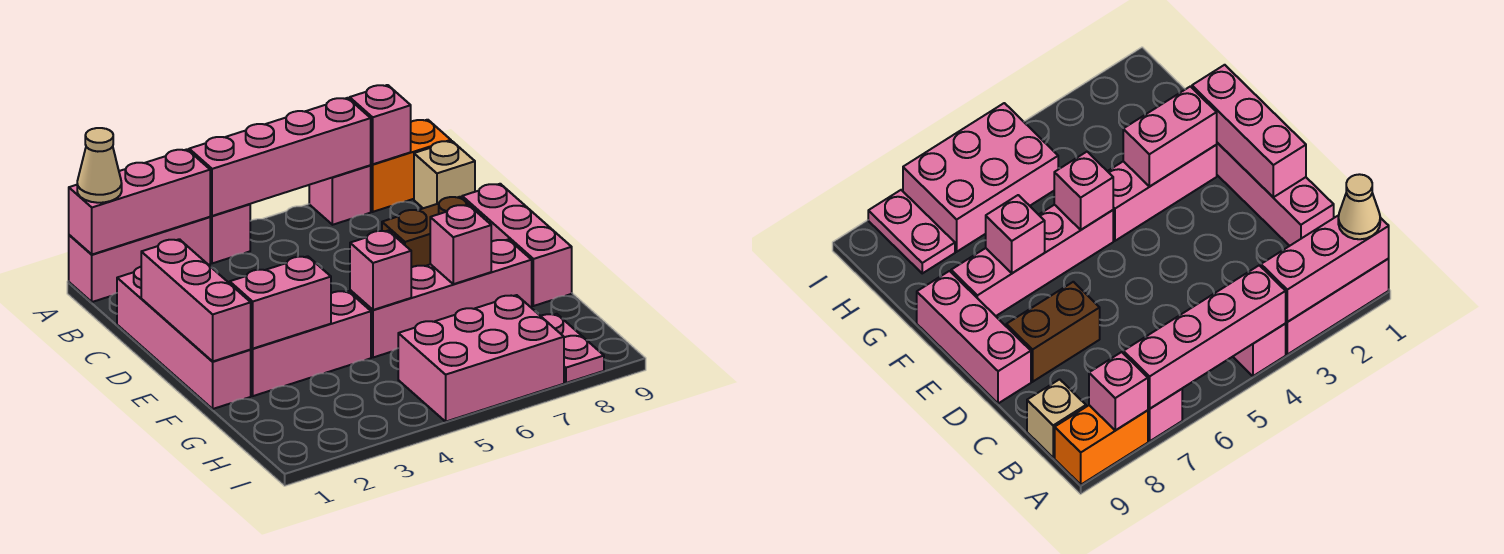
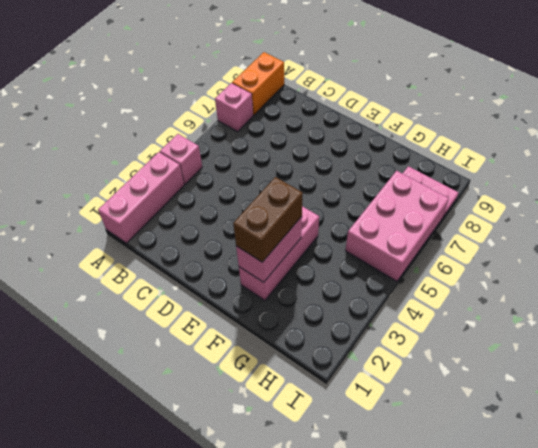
brown 1x2 brick [233,177,303,262] -> brown 1x2 brick moved to [382,197,483,268]
none -> tan 1x1 brick [414,141,475,208]
none -> pink 1x4 brick [117,267,251,409]
none -> pink 1x3 brick [462,184,572,306]

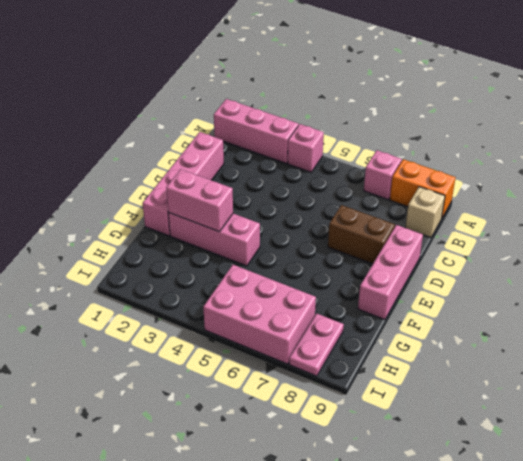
none -> pink 1x4 brick [350,239,532,357]
none -> pink 1x3 brick [69,149,210,254]
none -> pink 1x4 brick [189,98,371,216]

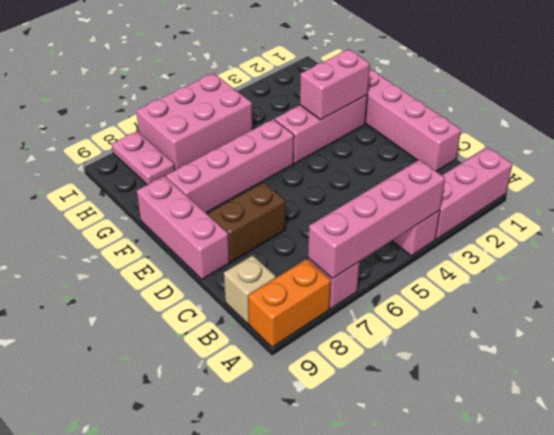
none -> pink 1x3 brick [69,149,210,254]
none -> pink 1x1 brick [350,85,411,164]
none -> pink 1x3 brick [141,239,251,362]

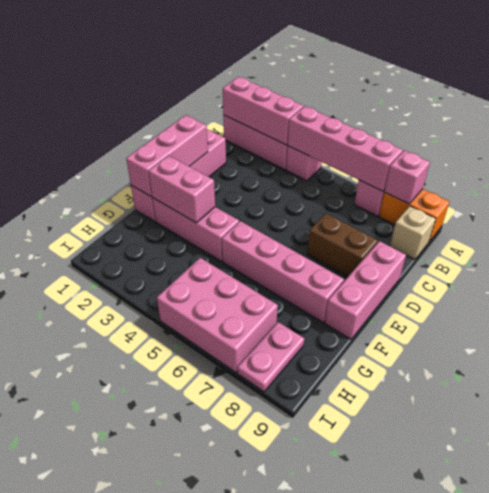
none -> pink 1x1 brick [350,231,411,310]
none -> pink 1x1 brick [430,205,491,284]
none -> tan 1x1 cone [77,128,122,203]

